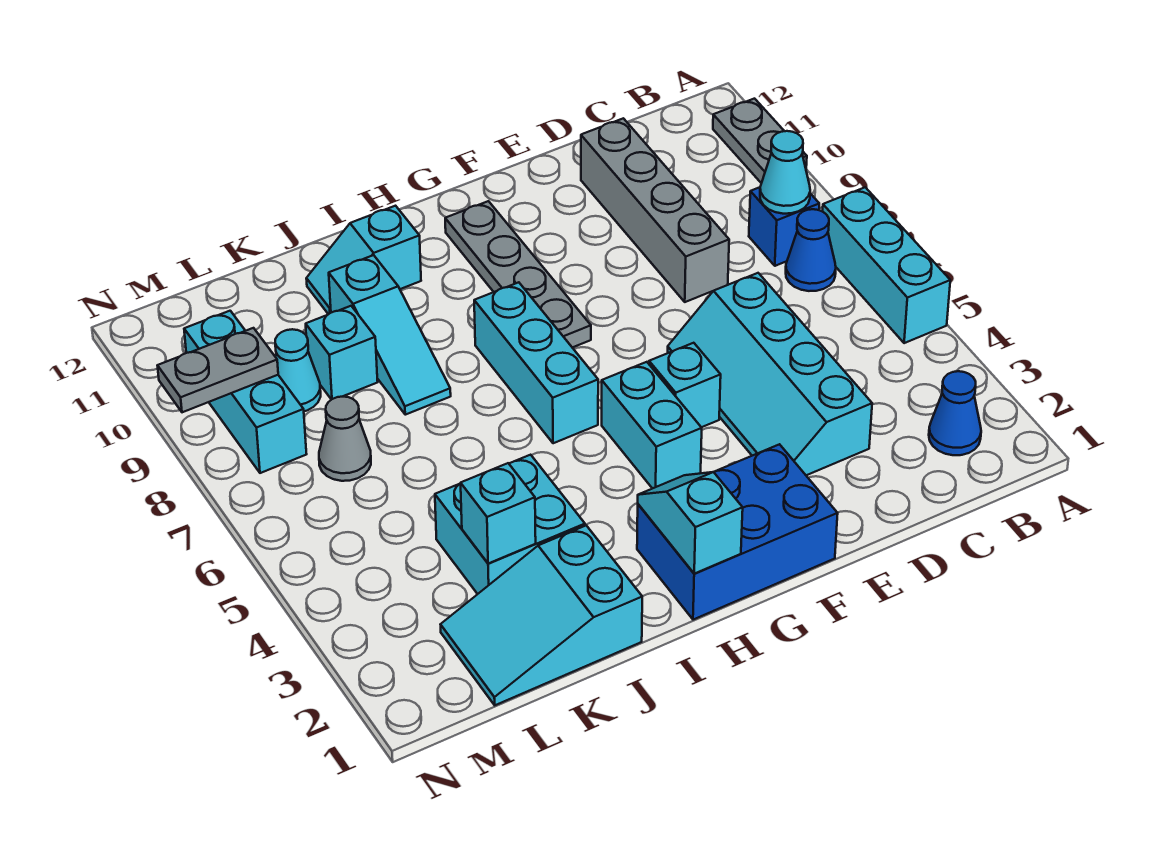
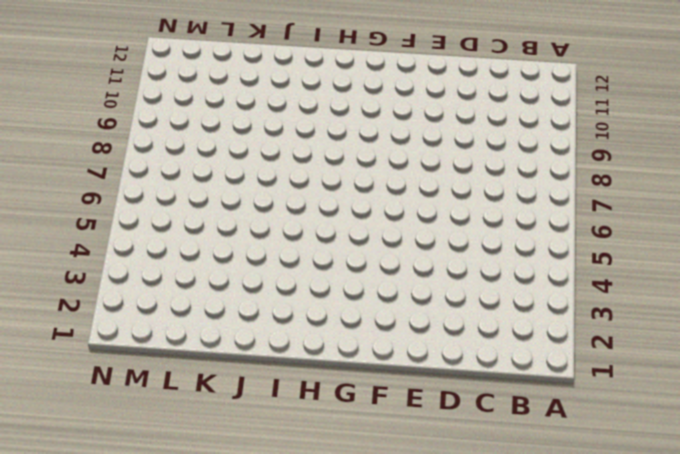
none -> cyan 1x3 brick [823,187,950,343]
none -> grey 1x2 plate [713,99,807,183]
none -> blue 1x1 cone [929,371,981,455]

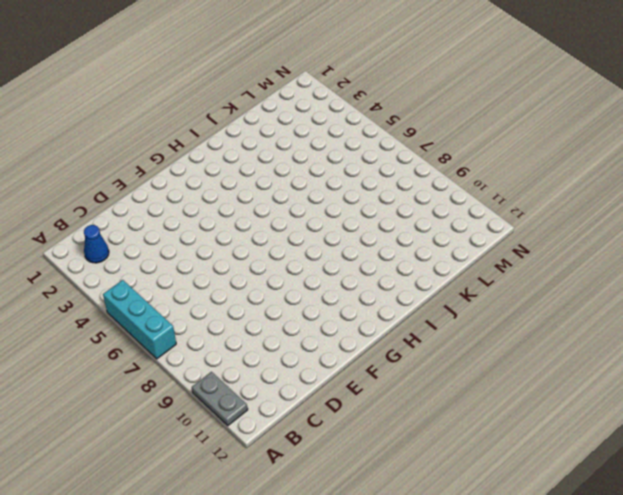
none -> blue 1x1 cone [786,209,836,291]
none -> blue 1x1 brick [749,187,819,266]
none -> cyan 2x4 slope [668,273,872,475]

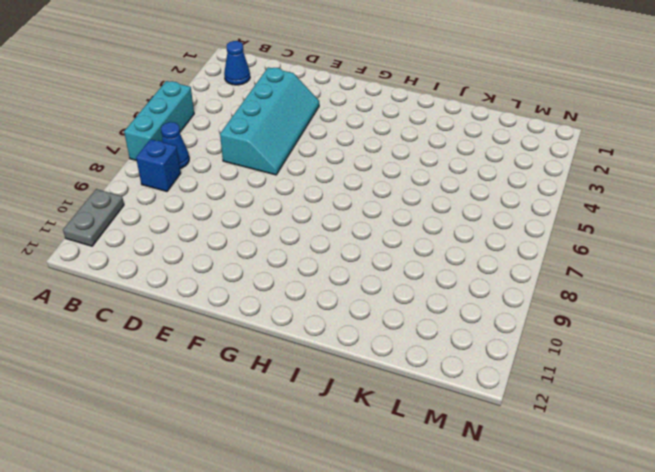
none -> grey 1x4 brick [581,118,729,302]
none -> blue 2x3 brick [637,444,838,620]
none -> cyan 1x1 brick [649,343,721,427]

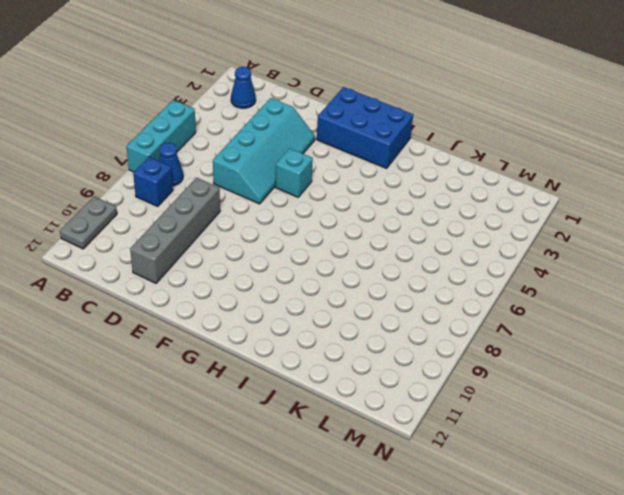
none -> cyan 1x2 brick [602,362,702,489]
none -> grey 1x4 plate [445,201,591,348]
none -> cyan 1x3 brick [474,282,598,443]

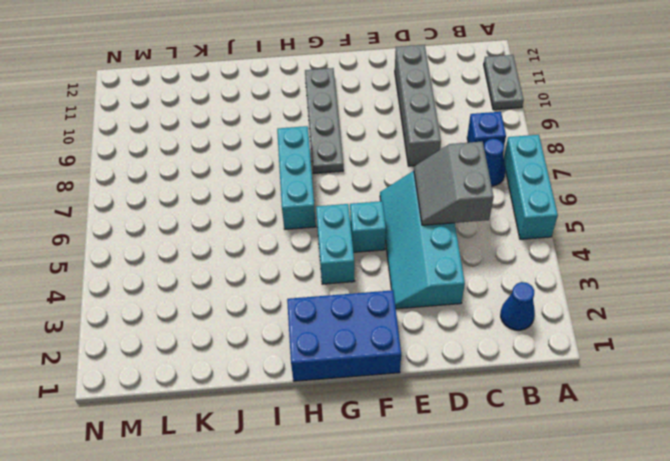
grey 2x2 slope [414,142,494,225] -> none
none -> cyan 1x2 slope [306,206,421,314]
none -> cyan 2x3 slope [441,526,642,705]
none -> cyan 2x2 brick [435,455,585,594]

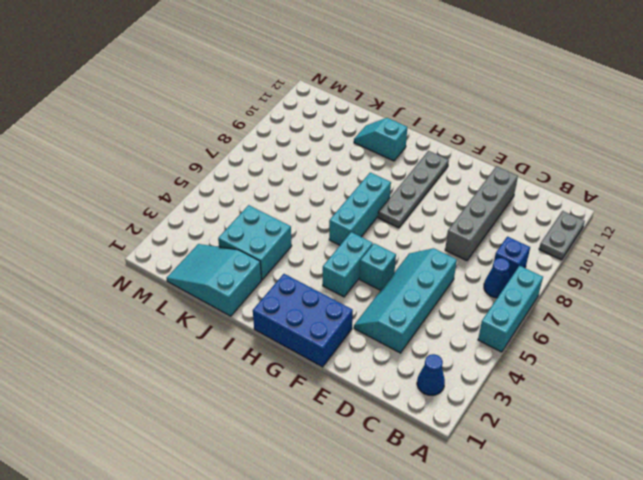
none -> cyan 1x3 slope [329,255,451,415]
none -> cyan 1x1 brick [306,306,378,400]
none -> grey 1x1 cone [319,396,371,481]

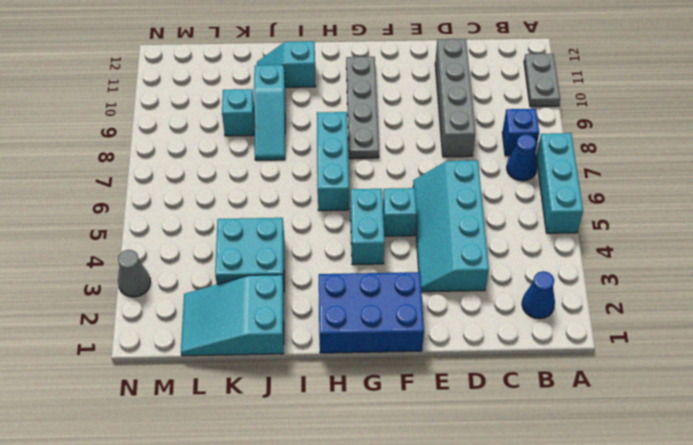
grey 1x1 cone [118,250,151,297] -> grey 1x1 cone moved to [319,396,371,481]
none -> cyan 1x1 cone [275,329,321,411]
none -> cyan 1x3 brick [184,311,306,473]
none -> cyan 1x1 cone [760,131,810,214]

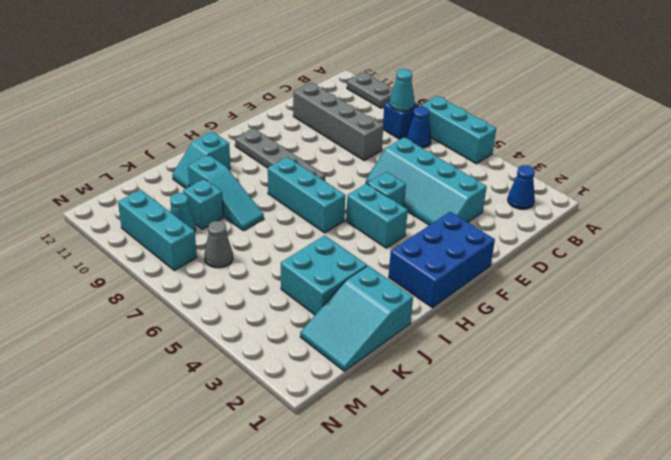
none -> cyan 1x2 slope [638,472,743,574]
none -> cyan 1x1 brick [461,463,536,564]
none -> grey 1x2 plate [157,328,278,412]

